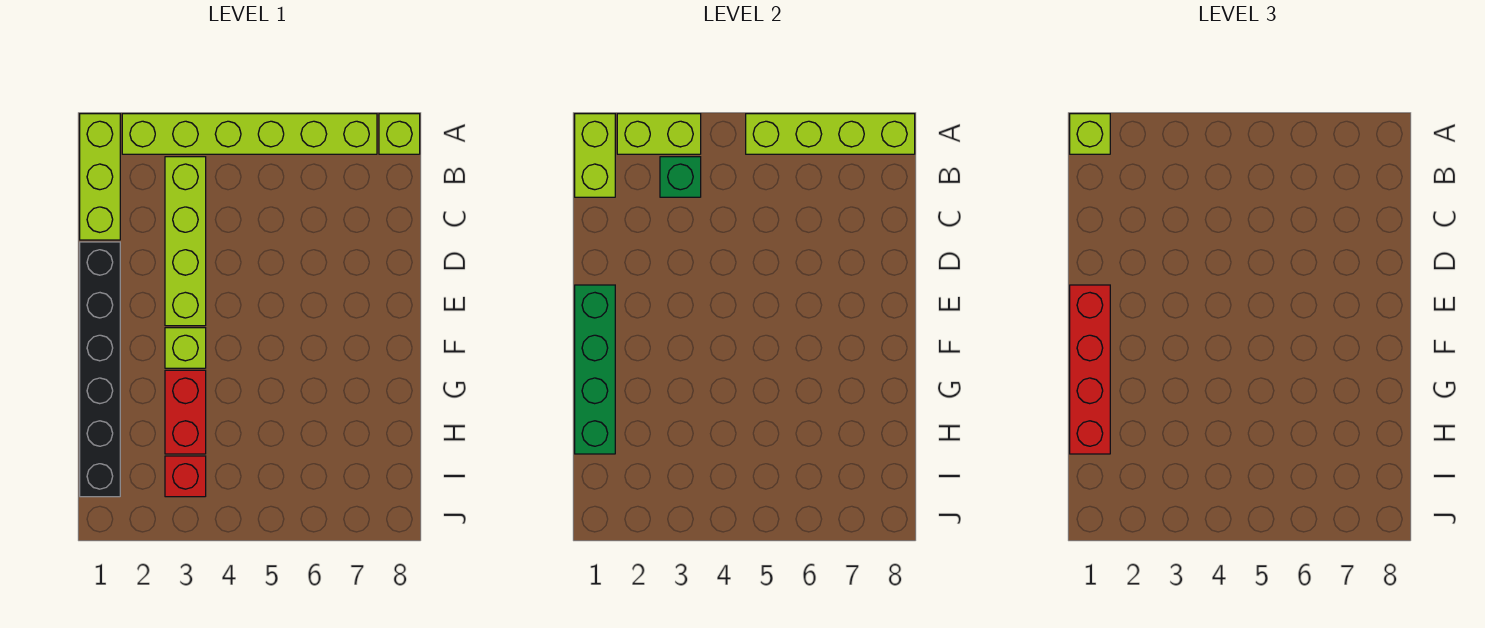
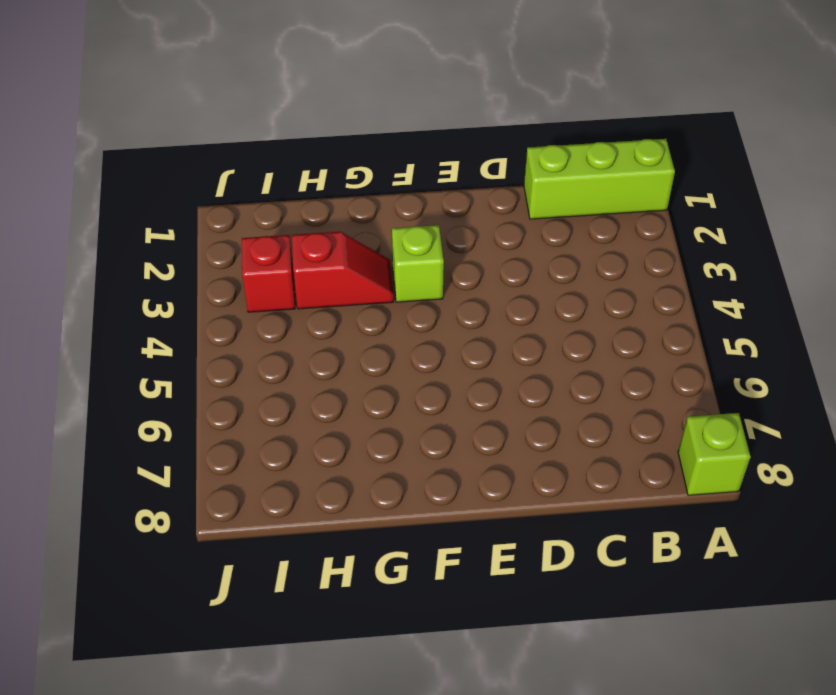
red 1x2 slope [292,232,394,309] -> red 1x2 brick [165,370,206,454]
none -> lime 1x6 brick [122,114,377,154]
none -> lime 1x4 brick [165,157,206,326]
none -> black 1x6 brick [80,242,120,497]

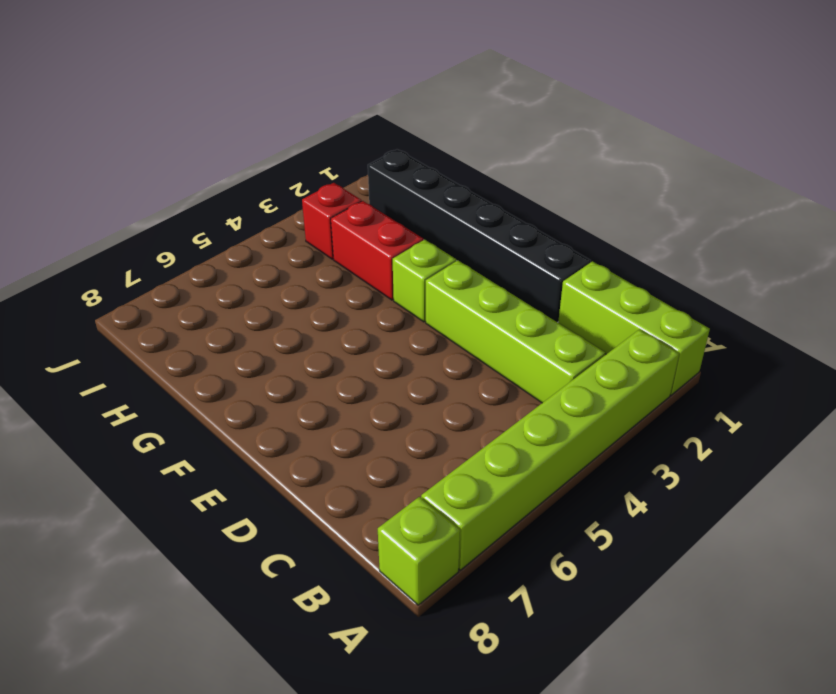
none -> lime 1x2 brick [575,114,615,197]
none -> lime 1x2 brick [617,114,701,154]
none -> lime 1x4 brick [746,114,915,154]

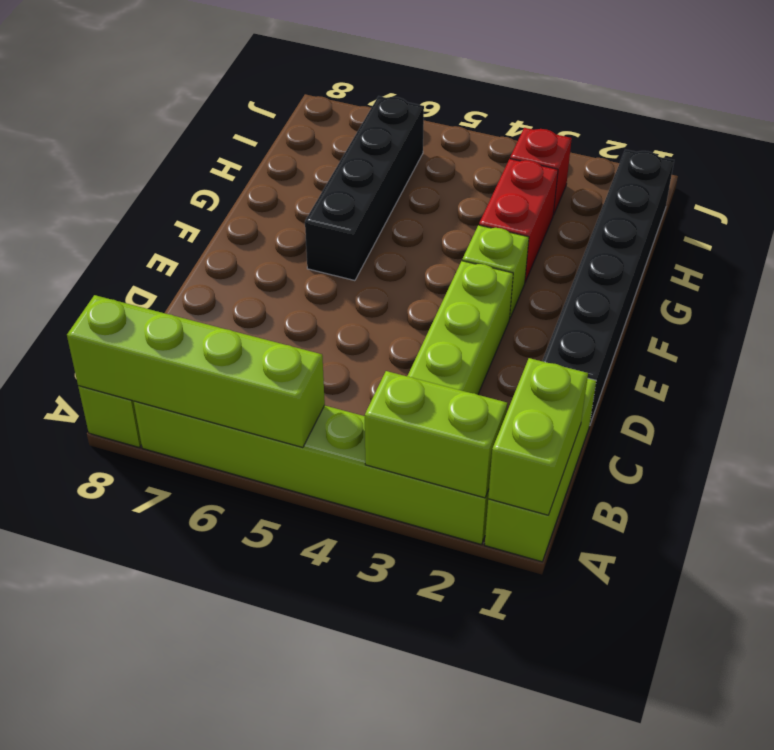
black 1x4 brick [305,96,424,281] -> none
none -> green 1x1 brick [660,157,701,197]
none -> green 1x4 brick [575,285,615,454]
none -> lime 1x1 brick [1070,114,1110,154]

